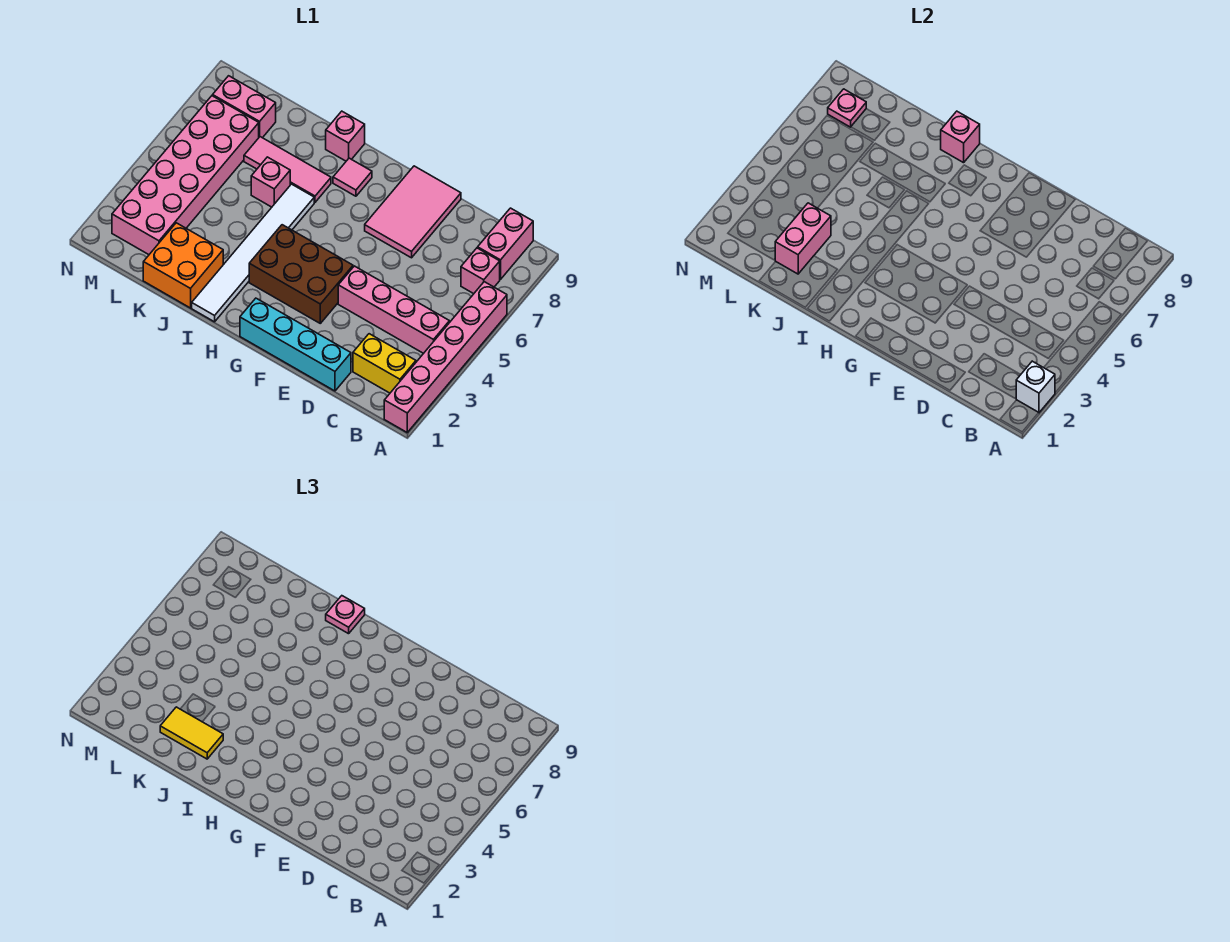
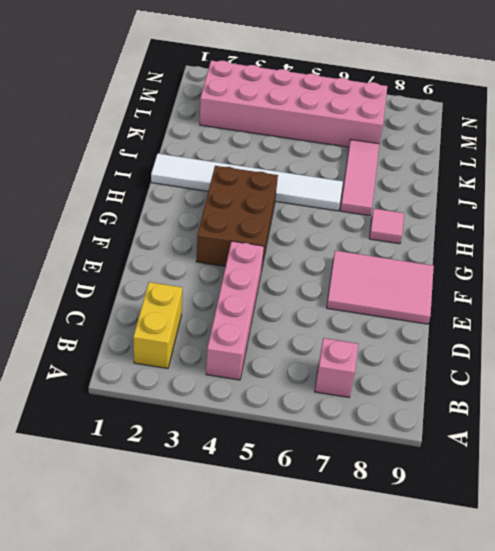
none -> pink 1x6 brick [384,282,507,432]
none -> pink 1x2 brick [478,208,533,279]
none -> cyan 1x4 brick [240,298,351,391]

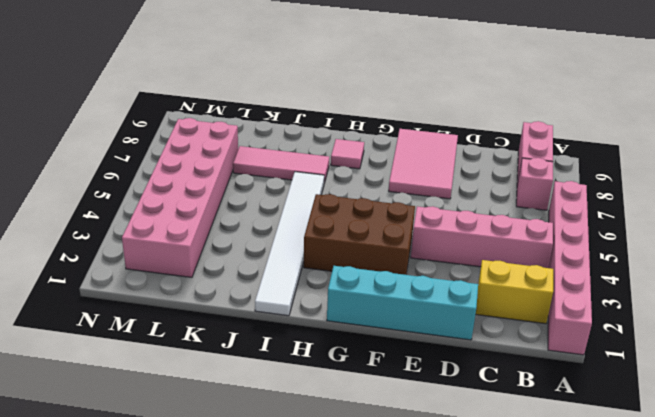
none -> pink 1x1 brick [326,111,365,161]
none -> orange 2x2 brick [143,223,223,308]
none -> pink 1x1 brick [251,157,290,207]

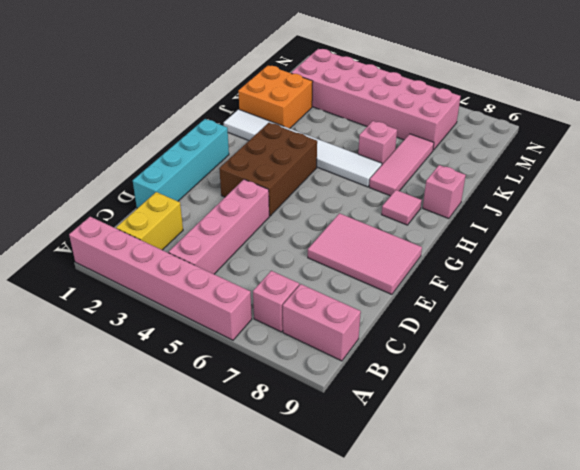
none -> pink 1x2 brick [213,76,276,138]
none -> white 1x1 brick [1016,361,1055,413]
none -> pink 1x1 brick [941,111,980,163]

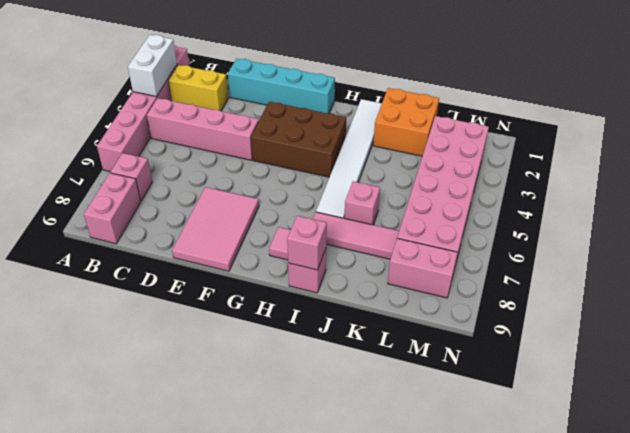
white 1x2 brick [128,35,177,96] -> white 1x1 brick [1016,361,1055,413]
none -> pink 1x2 brick [775,203,831,274]
none -> pink 1x1 plate [828,89,866,127]
none -> pink 1x1 plate [326,596,365,634]

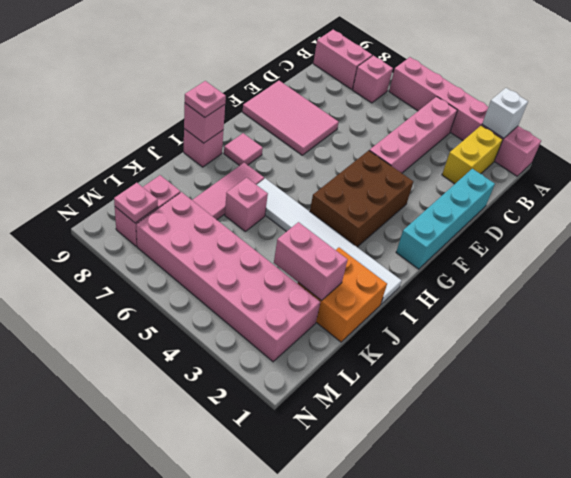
none -> yellow 1x2 tile [160,707,223,759]

